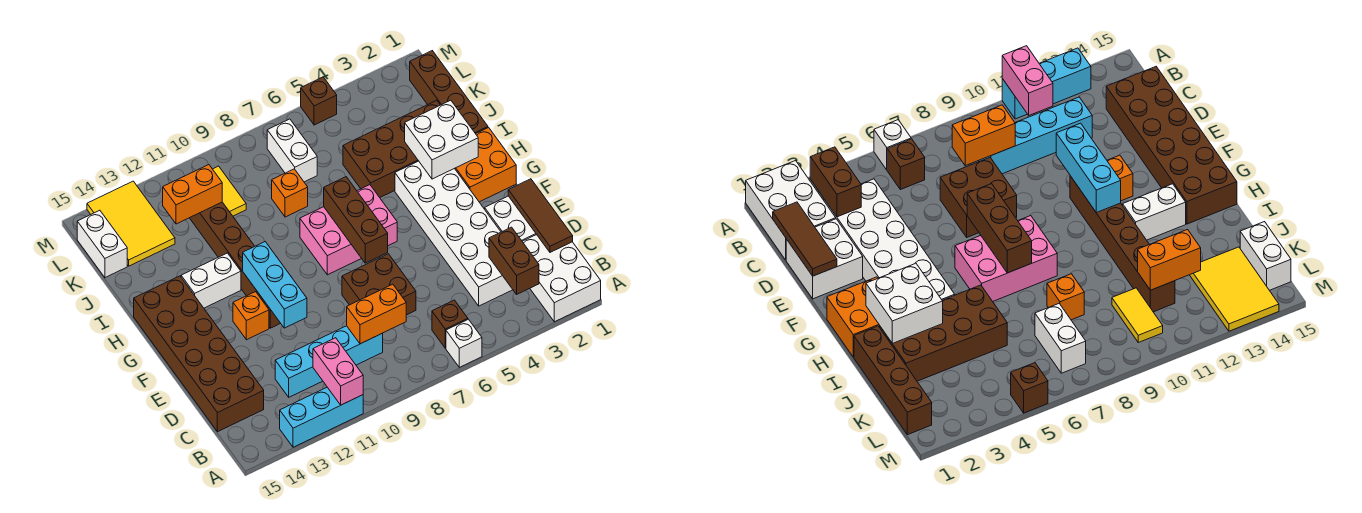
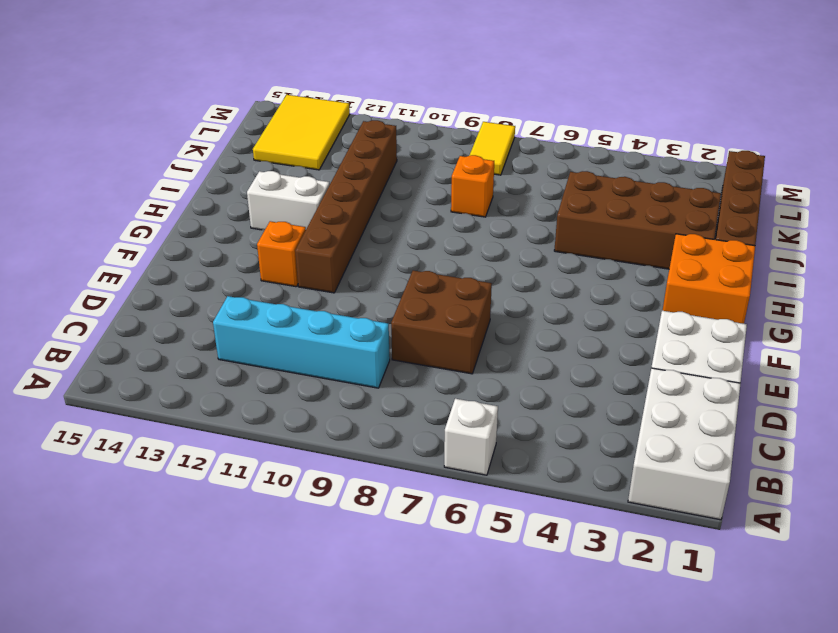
yellow 1x2 tile [469,122,515,175] -> yellow 1x2 tile moved to [213,166,246,216]
none -> cyan 1x3 brick [280,387,363,447]
none -> brown 1x1 brick [432,300,468,348]
none -> white 2x6 brick [395,161,513,306]
none -> brown 2x6 brick [134,276,264,432]

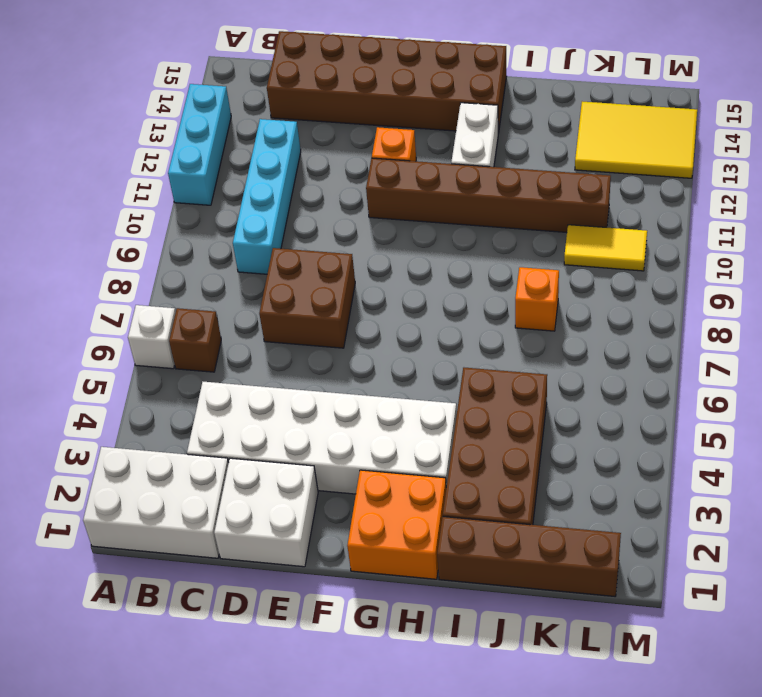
none -> pink 2x3 brick [300,185,397,275]
none -> white 1x2 brick [267,119,317,182]
none -> white 1x2 brick [77,210,127,278]
none -> brown 1x1 brick [301,77,337,125]

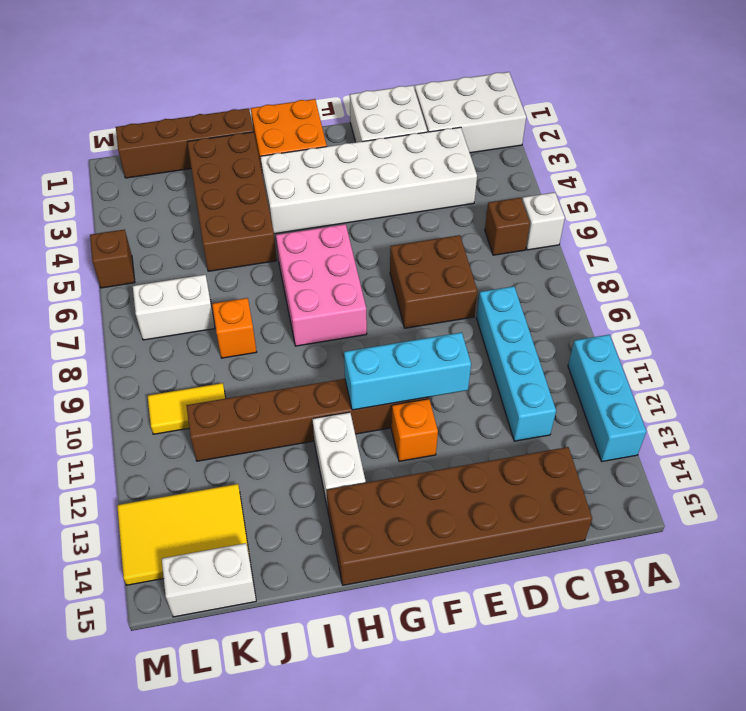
none -> pink 1x2 brick [313,338,363,405]
none -> brown 1x2 brick [489,227,539,294]
none -> brown 1x3 tile [508,179,573,252]
none -> orange 1x2 brick [347,284,406,344]

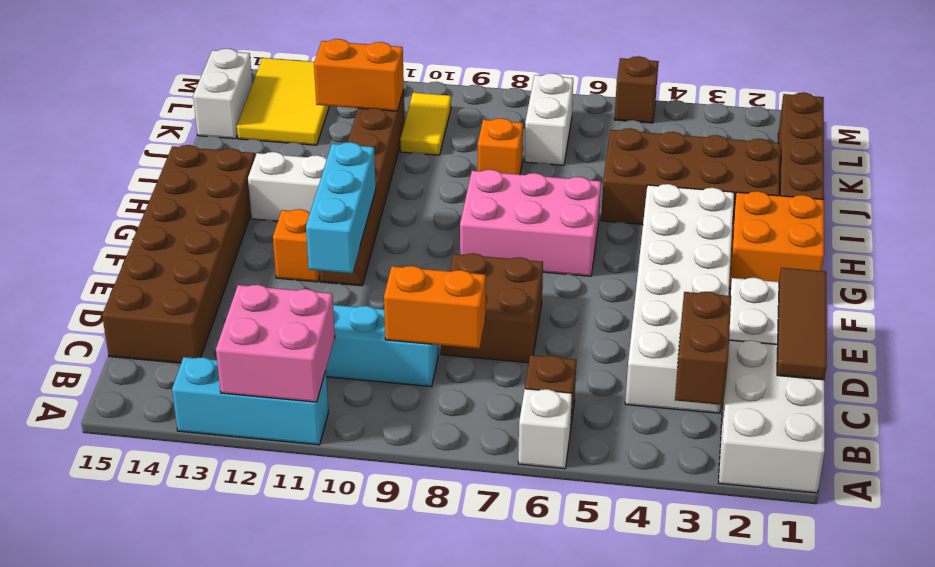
pink 2x2 brick [216,285,335,402] -> pink 1x2 brick [313,338,363,405]
none -> brown 1x3 brick [324,177,388,263]
none -> white 2x2 brick [405,100,478,179]

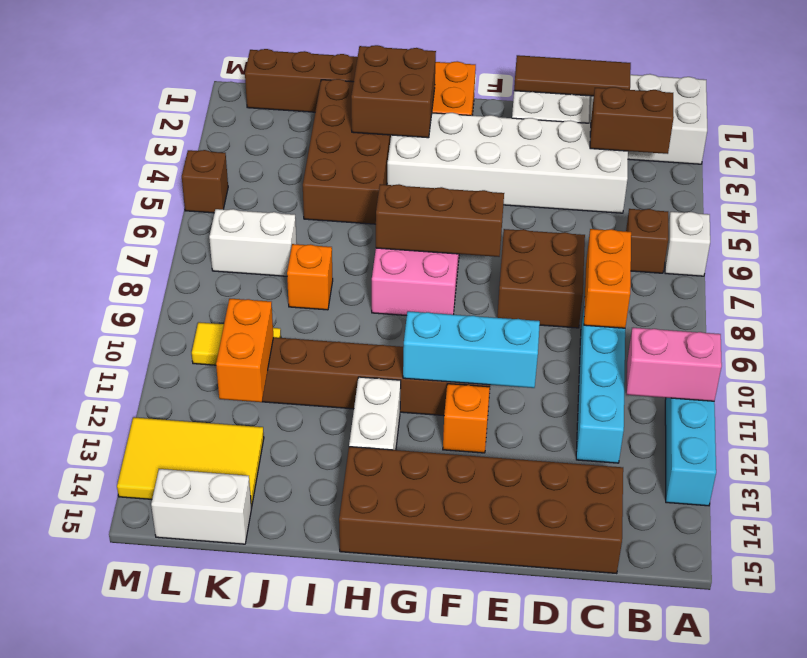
brown 2x2 brick [351,45,436,138] -> white 2x2 brick [405,100,478,179]

